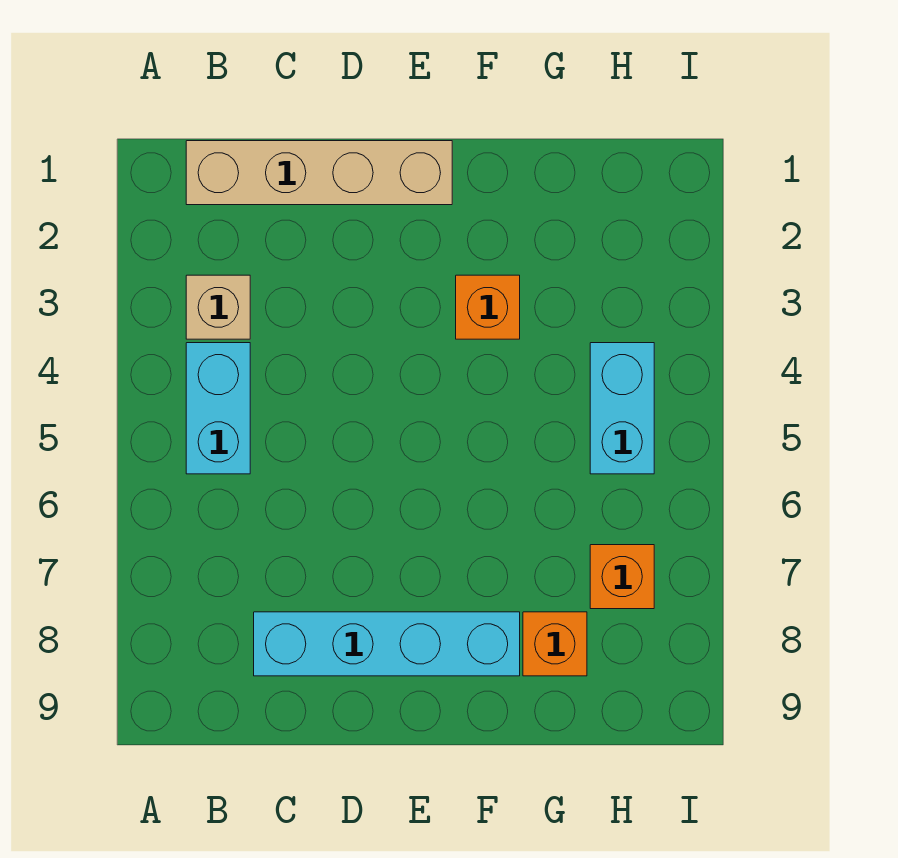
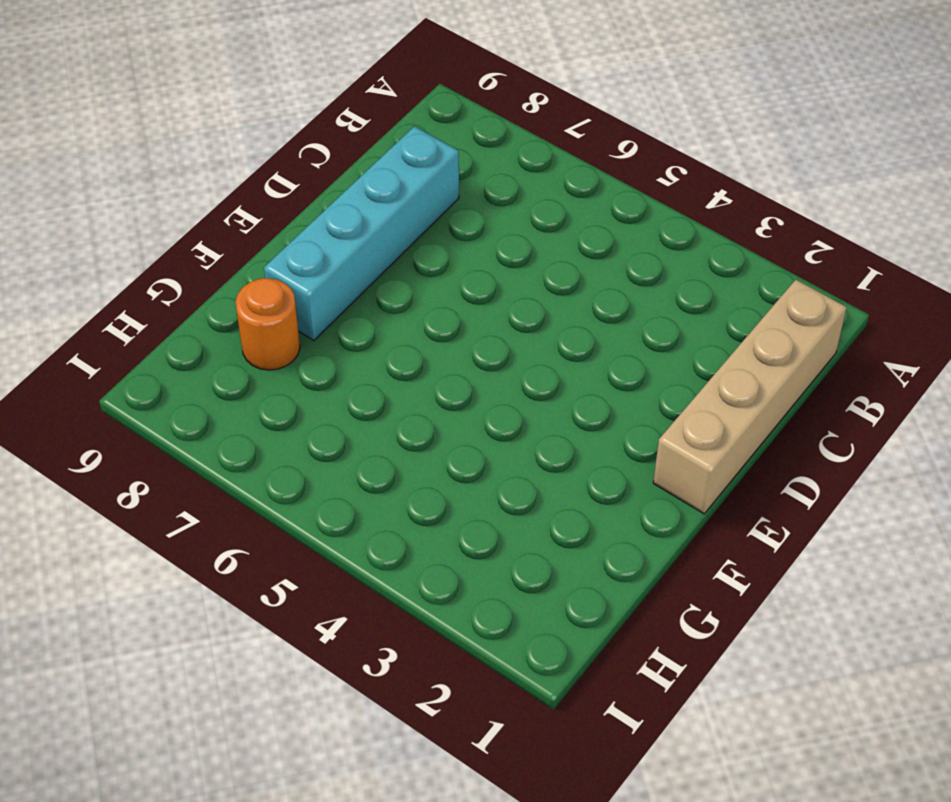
orange 1x1 round brick [236,278,300,370] -> orange 1x1 brick [523,612,587,676]
none -> tan 1x1 brick [186,275,250,339]
none -> cyan 1x2 brick [186,343,250,474]

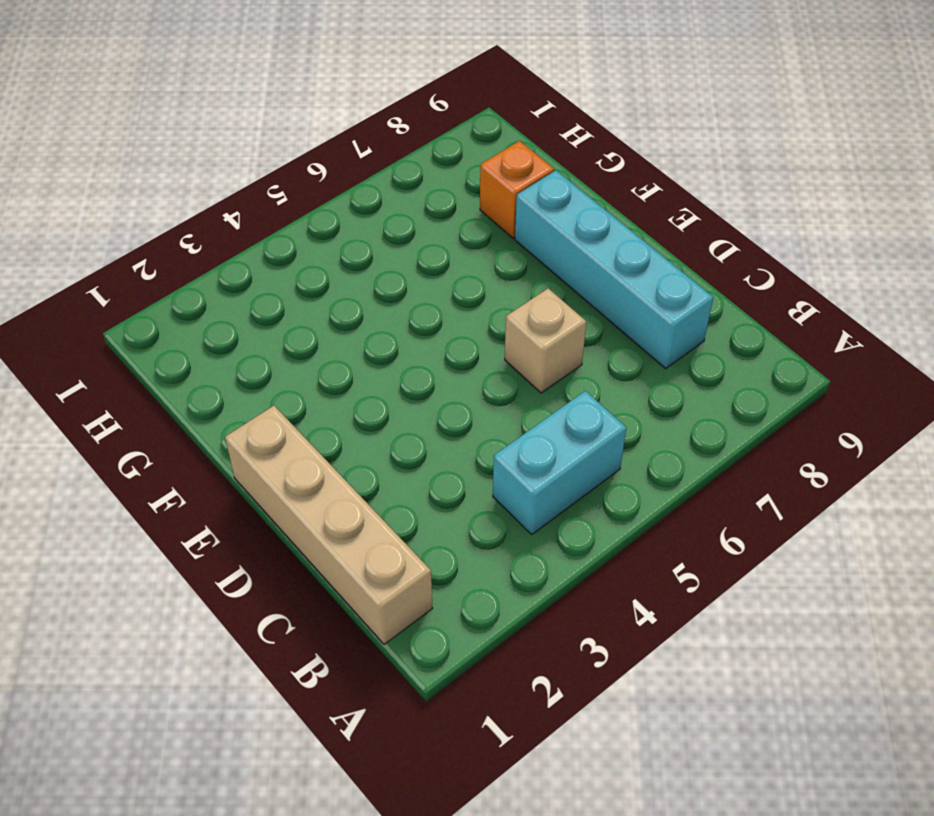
tan 1x1 brick [505,288,586,393] -> tan 1x1 brick moved to [186,275,250,339]
none -> orange 1x1 brick [456,275,520,339]
none -> cyan 1x2 brick [590,343,654,474]

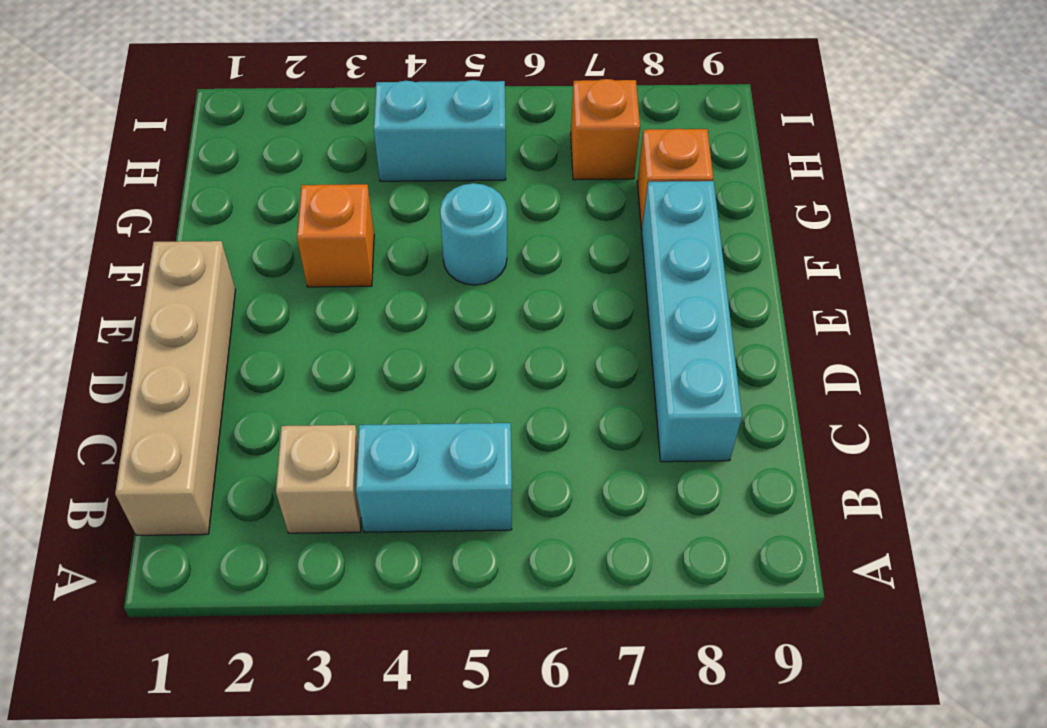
cyan 1x1 round brick [440,183,507,285] -> none

